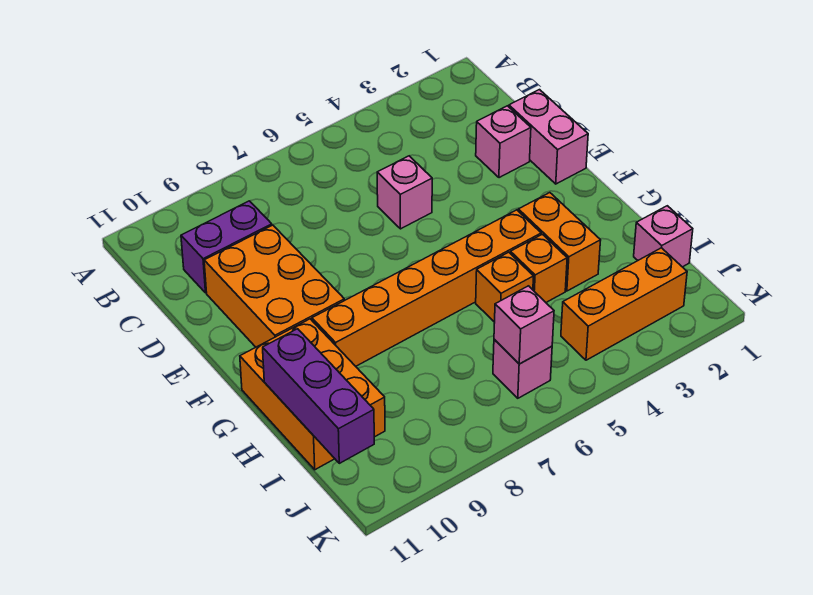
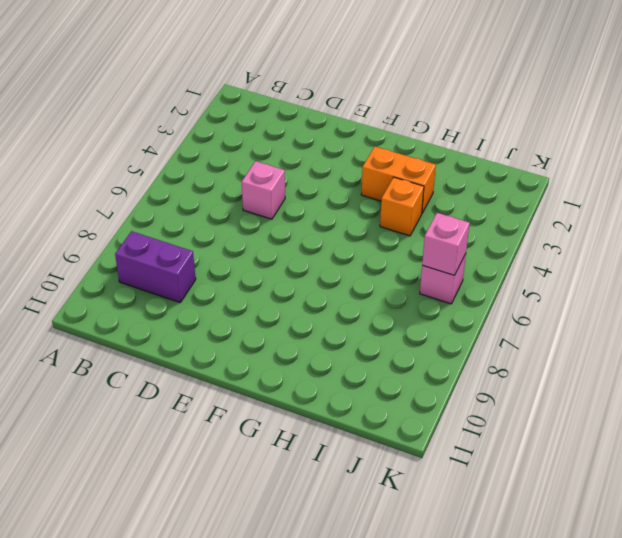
purple 1x2 brick [115,231,196,302] -> purple 1x2 brick turned to [181,201,272,293]
none -> pink 1x2 brick [509,90,588,184]
none -> pink 1x1 brick [476,106,531,178]
none -> orange 2x3 brick [204,225,344,347]

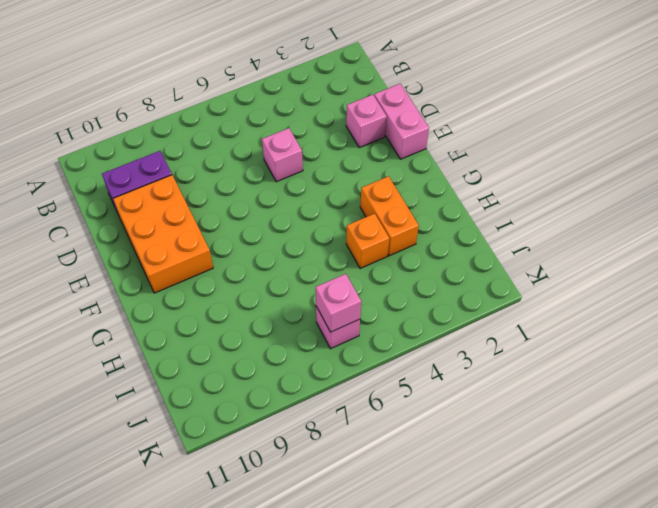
none -> orange 1x6 brick [312,210,541,366]
none -> orange 2x3 brick [240,319,385,470]
none -> orange 1x1 brick [476,252,534,322]

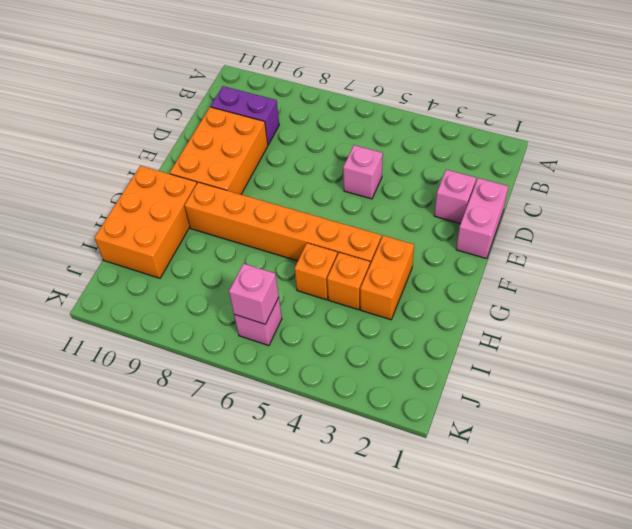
none -> pink 1x1 brick [634,206,693,267]
none -> orange 1x3 brick [561,248,687,360]
none -> purple 1x3 brick [263,329,374,463]

